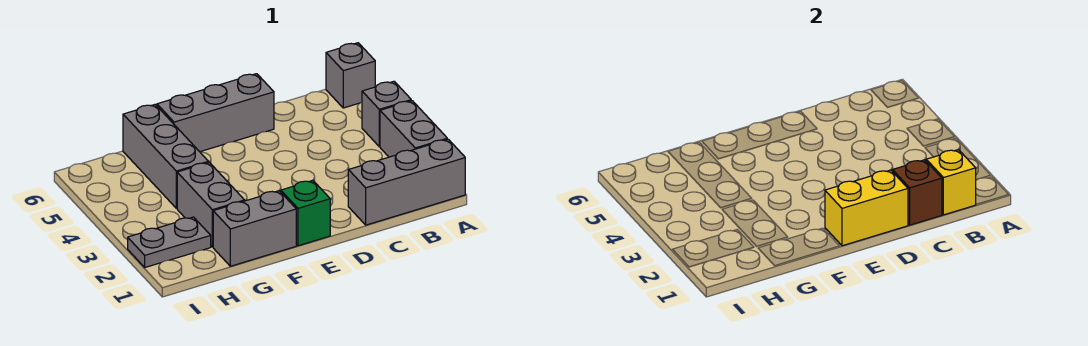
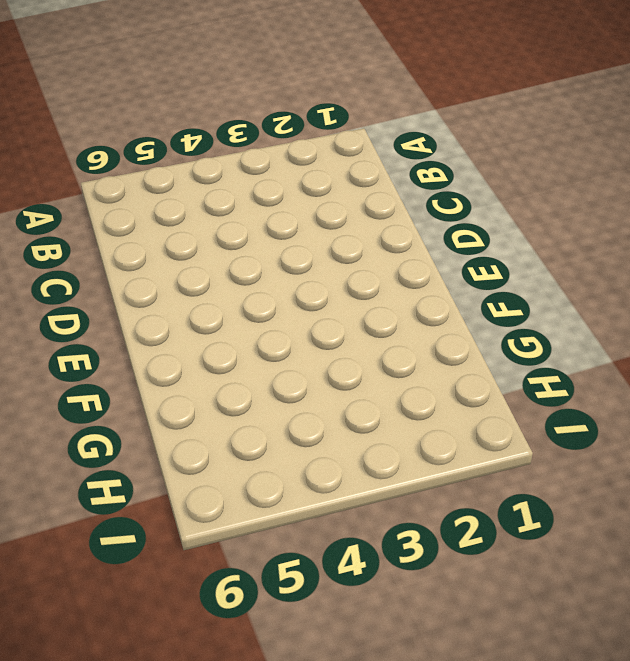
none -> grey 1x3 brick [348,139,465,225]
none -> grey 1x2 brick [380,101,447,157]
none -> grey 1x1 brick [362,81,411,147]

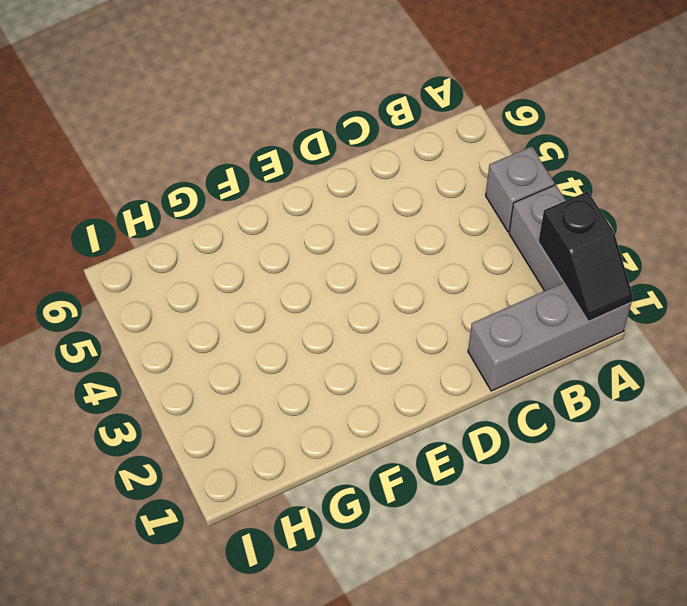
black 1x2 slope [538,191,633,321] -> none
none -> grey 1x1 brick [326,43,375,108]
none -> grey 1x3 brick [157,74,274,152]
none -> green 1x1 brick [281,180,330,246]

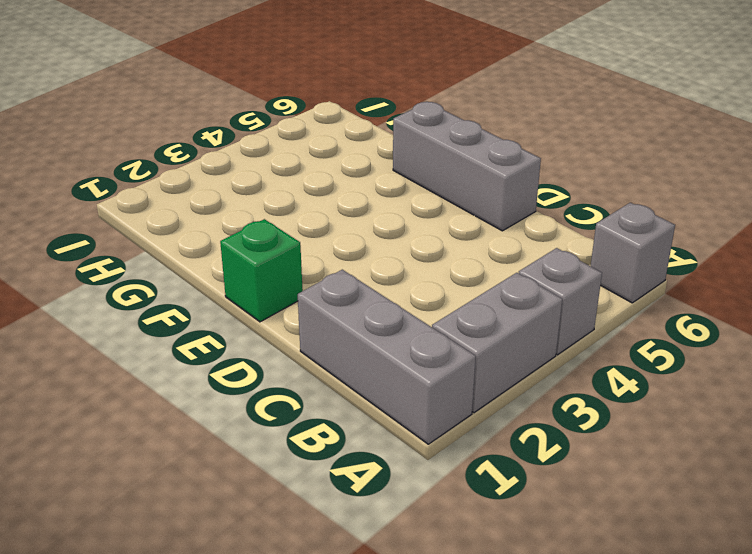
none -> grey 1x2 brick [213,191,296,266]
none -> grey 1x2 brick [177,162,245,247]
none -> grey 1x3 brick [123,105,209,208]

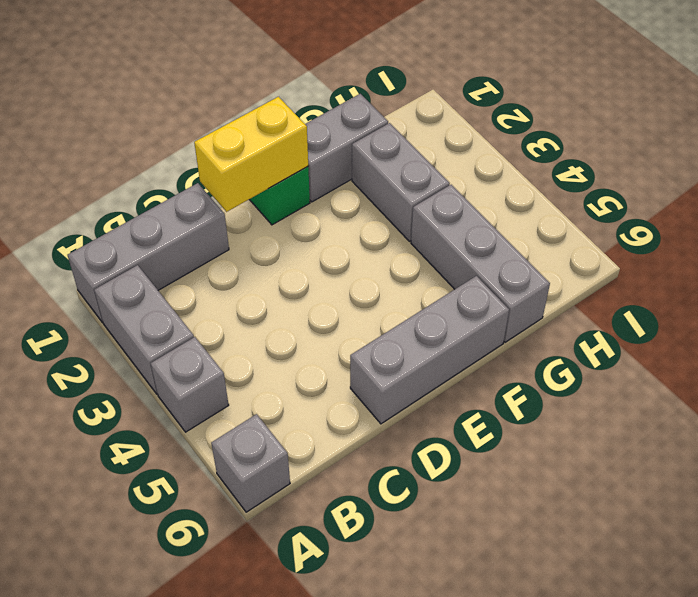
none -> grey 1x2 plate [128,217,211,267]
none -> yellow 1x1 brick [926,149,976,215]
none -> brown 1x1 brick [892,160,942,225]

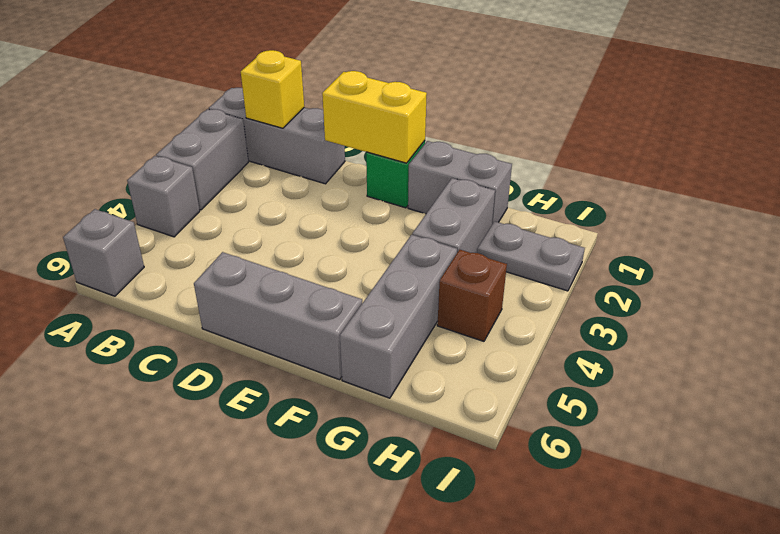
brown 1x1 brick [437,250,507,341] -> brown 1x1 brick moved to [892,160,942,225]

